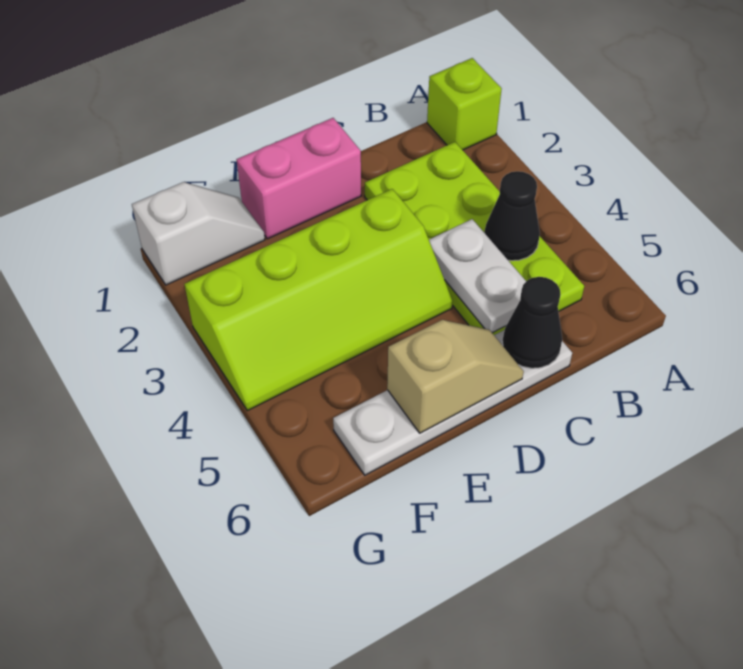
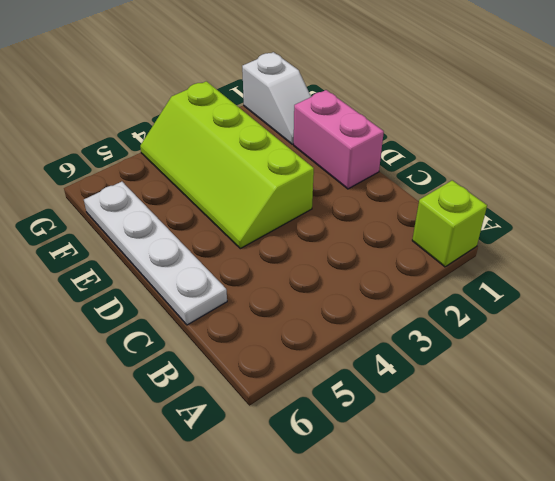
none -> lime 2x4 plate [365,142,584,335]
none -> black 1x1 cone [484,171,540,261]

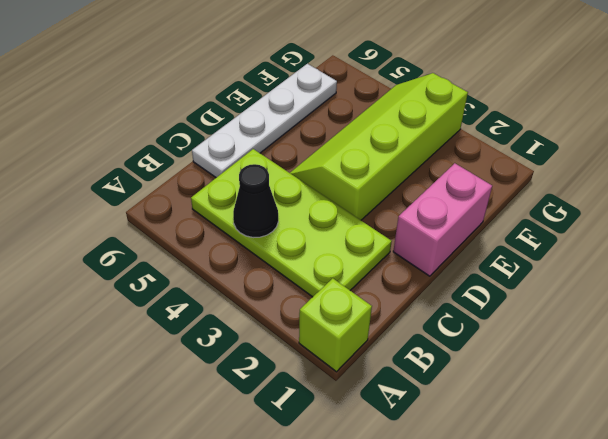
none -> white 1x2 slope [132,182,265,285]
none -> white 1x2 plate [429,219,526,333]

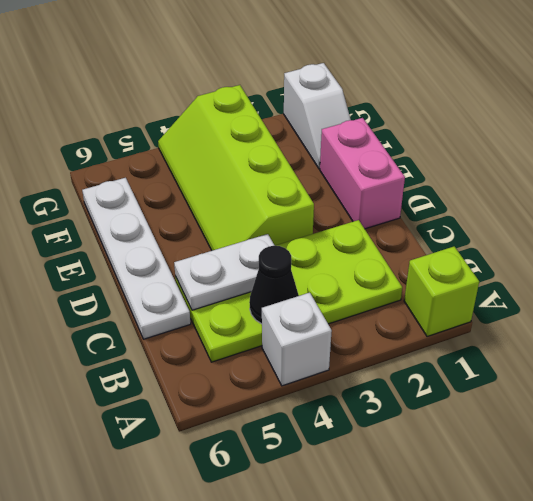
white 1x1 brick [262,293,332,386] -> none
none -> black 1x1 cone [502,277,562,368]
none -> tan 1x2 slope [387,320,524,433]

